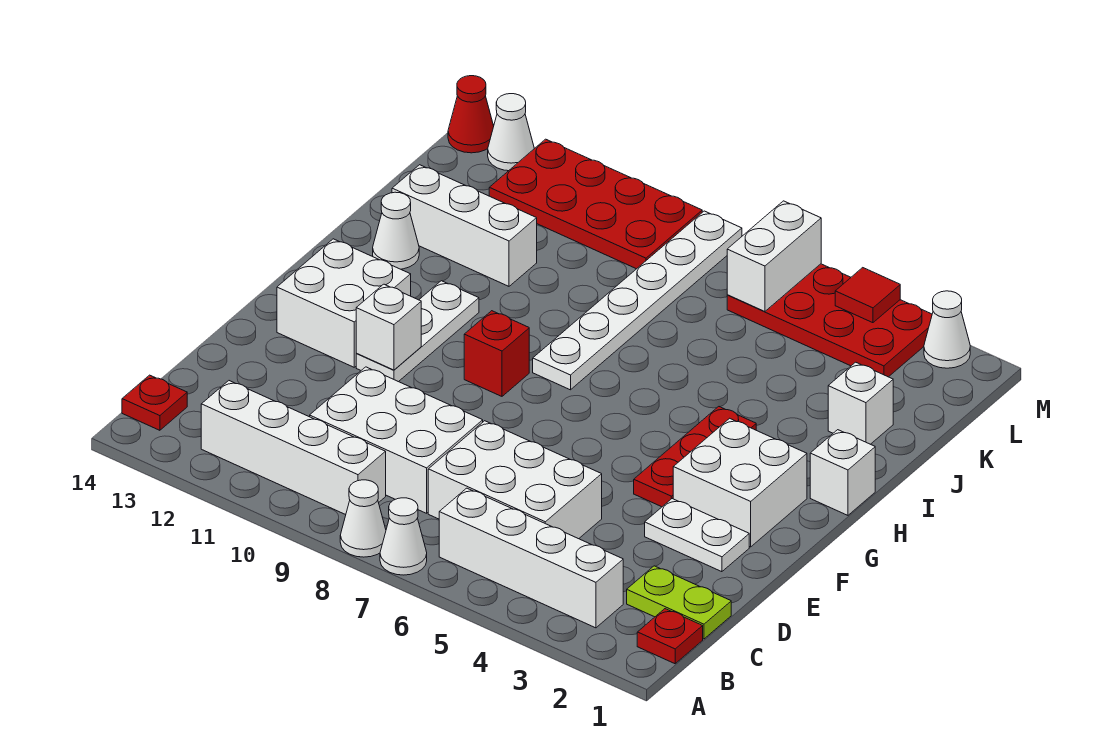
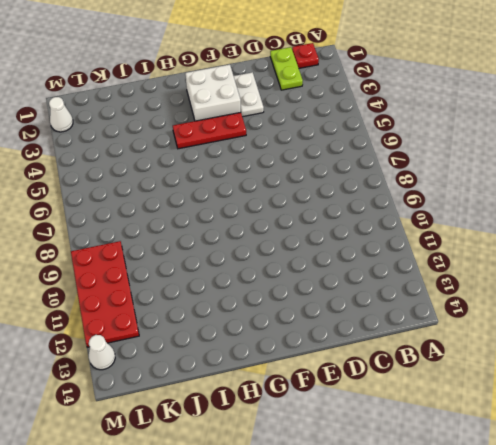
none -> white 1x1 cone [380,498,427,575]
none -> white 1x1 cone [340,480,386,557]
none -> white 1x4 brick [439,488,623,628]

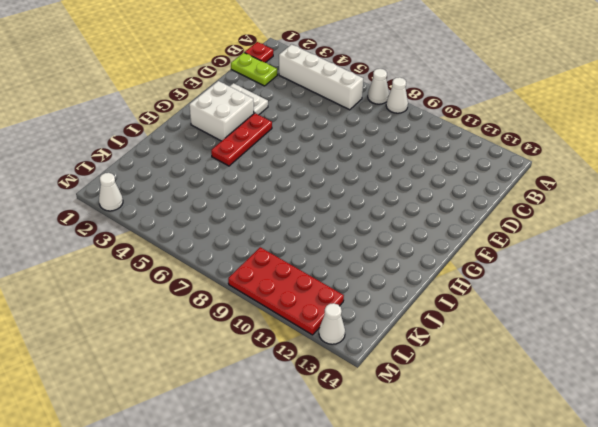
none -> white 1x4 brick [201,381,386,515]
none -> red 1x1 plate [122,375,187,430]
none -> white 2x3 brick [428,421,602,539]

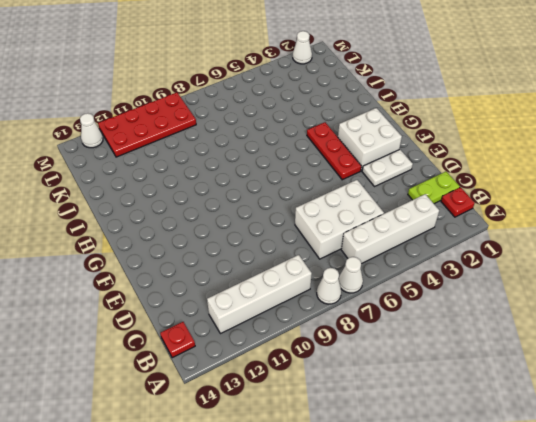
none -> white 2x3 brick [310,367,483,513]
none -> white 1x3 plate [356,281,479,382]
none -> white 2x2 brick [277,239,411,367]

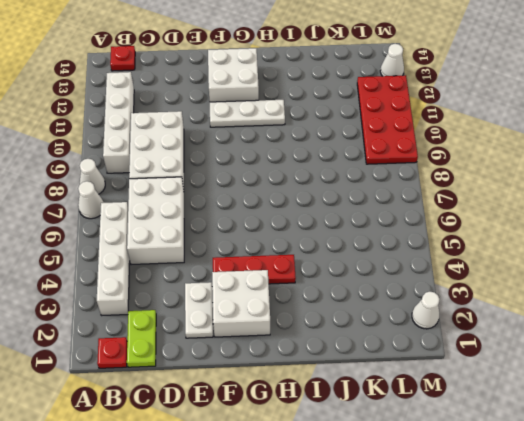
none -> red 1x1 brick [464,311,529,396]
none -> white 1x1 brick [810,430,875,515]
none -> white 1x6 plate [533,211,742,390]

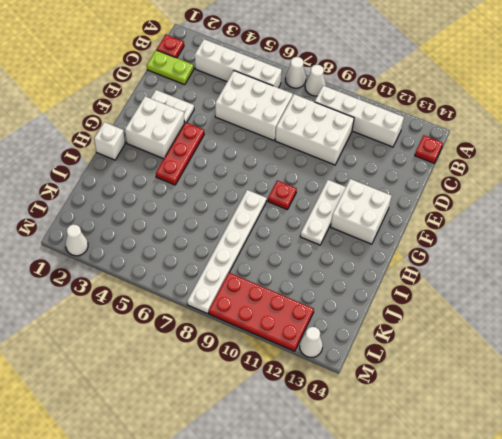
red 1x1 plate [268,181,297,210] -> red 1x1 brick [464,311,529,396]
none -> white 1x1 cone [373,192,419,269]
none -> white 1x1 brick [828,362,893,444]
none -> white 1x3 brick [392,165,537,286]

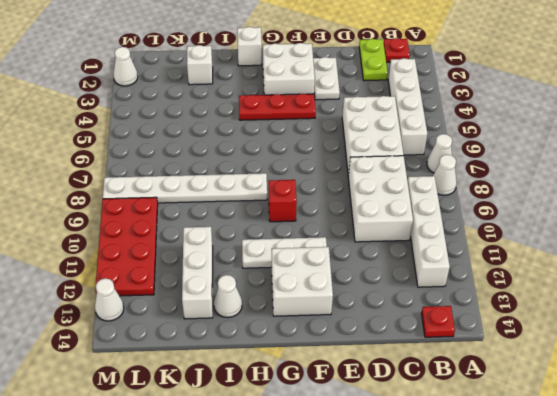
none -> red 2x4 plate [727,264,932,377]
none -> red 1x1 cone [448,76,494,153]
none -> white 1x1 brick [356,284,421,370]

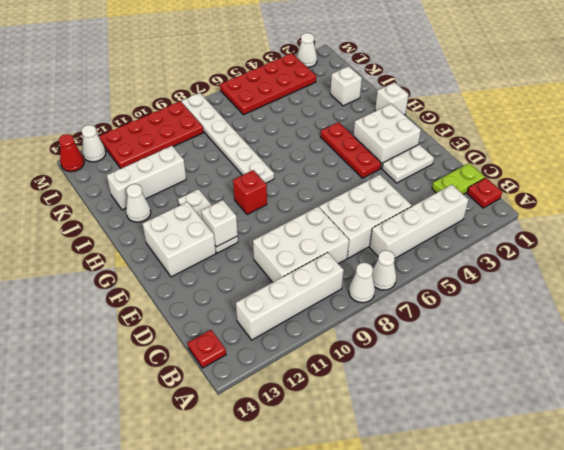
none -> white 1x2 brick [727,201,821,311]
none -> red 1x1 tile [835,268,900,323]

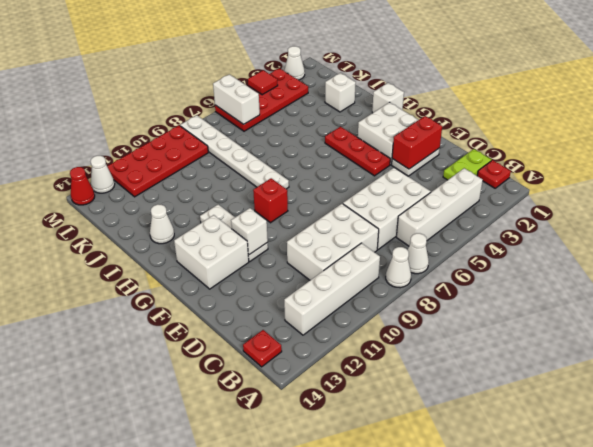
red 1x2 brick [392,116,442,169] -> none
none -> white 1x3 brick [392,165,537,286]

